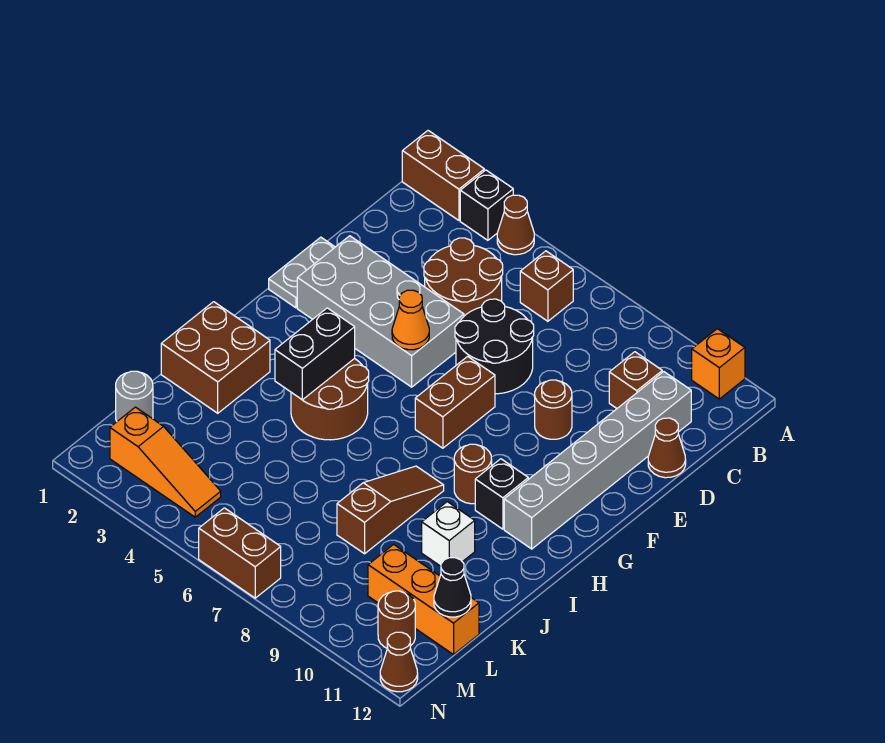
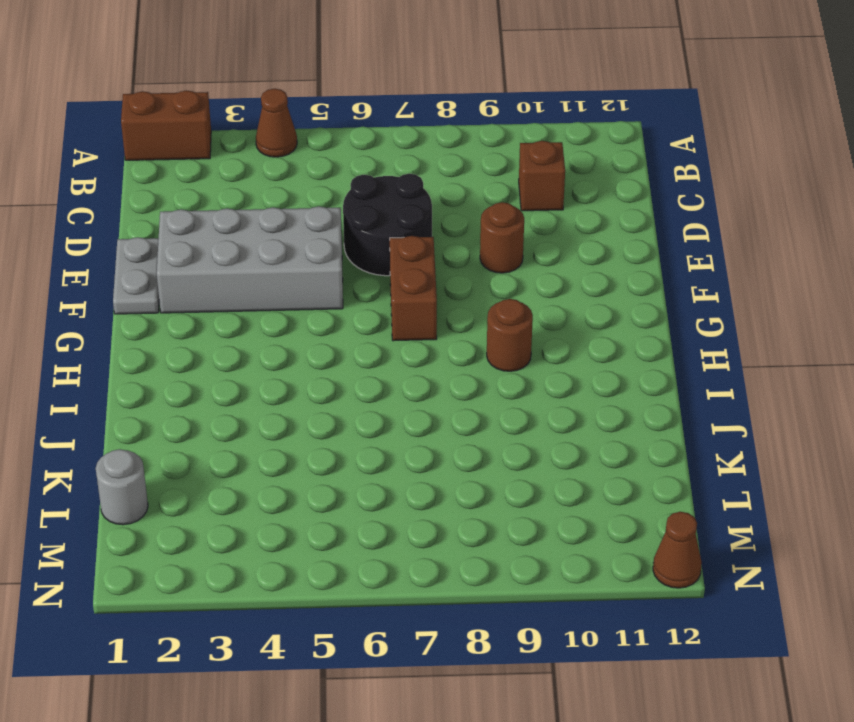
none -> black 1x1 brick [460,170,513,240]
none -> orange 1x1 brick [692,329,745,399]
none -> brown 1x1 brick [520,251,573,321]

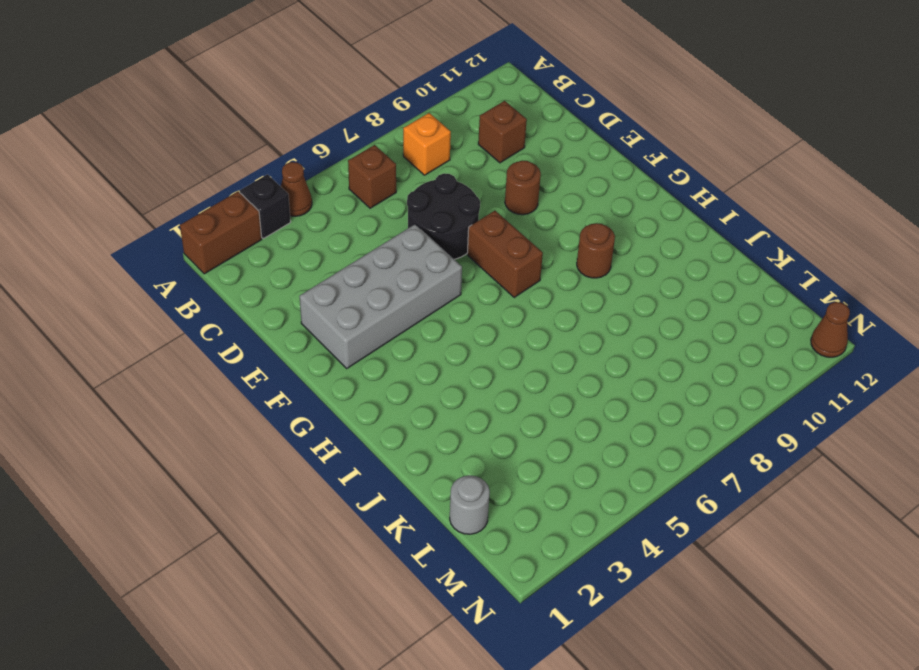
orange 1x1 brick [403,113,451,175] -> orange 1x1 brick moved to [692,329,745,399]
none -> brown 2x2 round brick [424,238,503,316]
none -> grey 1x6 brick [504,372,691,549]
none -> brown 1x1 cone [648,418,686,478]

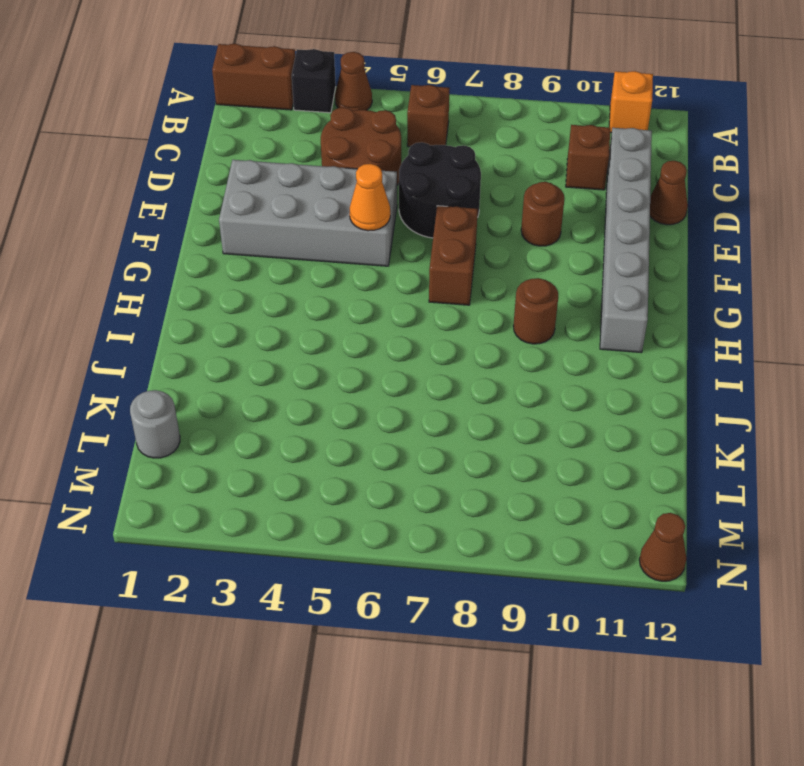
none -> grey 1x2 plate [269,237,335,308]
none -> brown 2x2 round brick [291,358,369,440]
none -> black 1x1 brick [475,459,528,529]

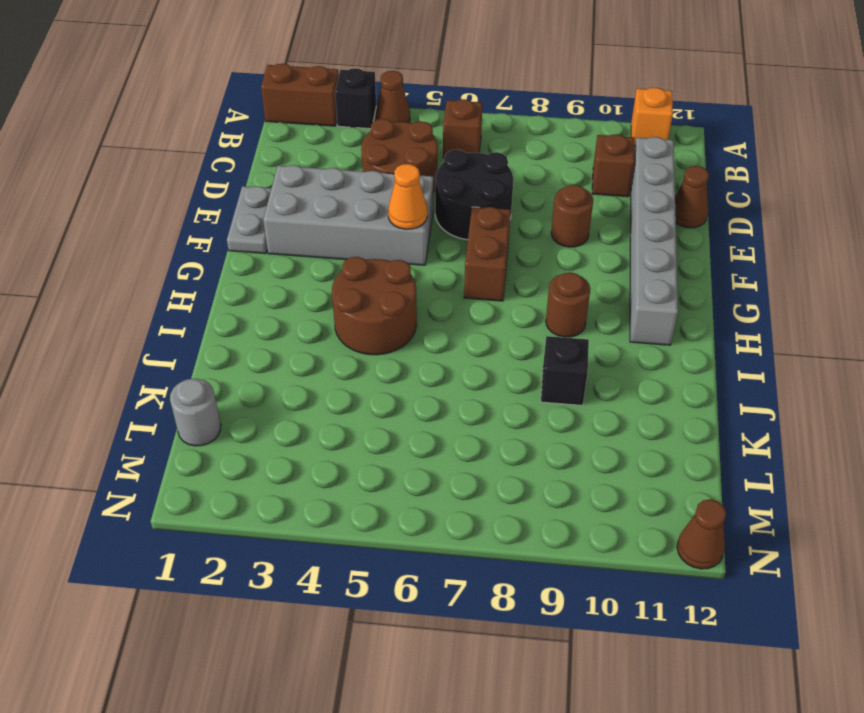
black 1x1 brick [541,336,589,405] -> black 1x1 brick moved to [475,459,528,529]
none -> brown 2x2 brick [161,302,270,413]
none -> brown 1x3 slope [337,466,444,554]
none -> white 1x1 brick [422,502,475,566]

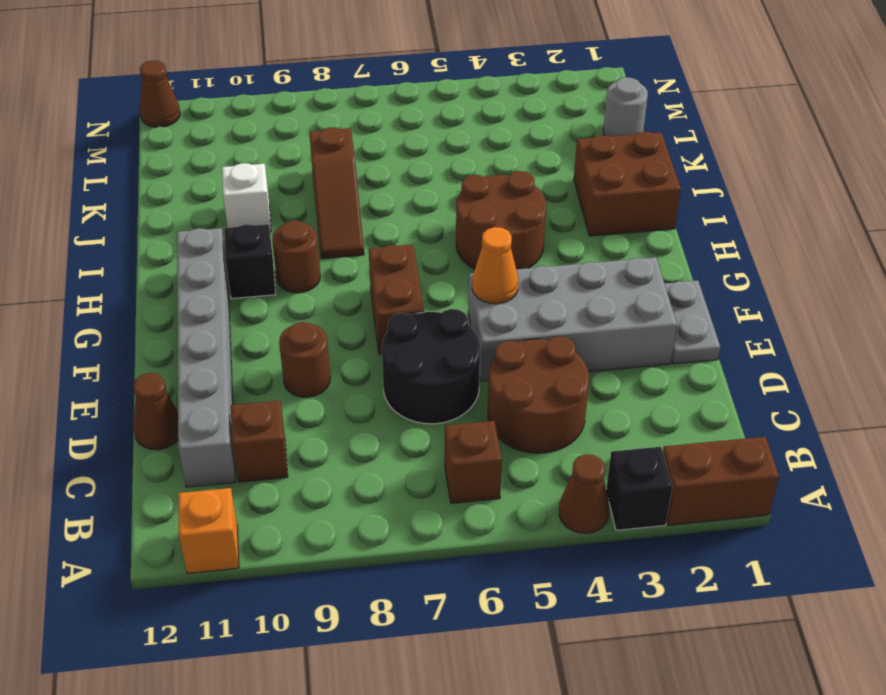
none -> orange 1x3 brick [368,544,479,654]
none -> orange 1x3 slope [110,407,221,517]
none -> brown 1x1 round brick [378,591,415,648]

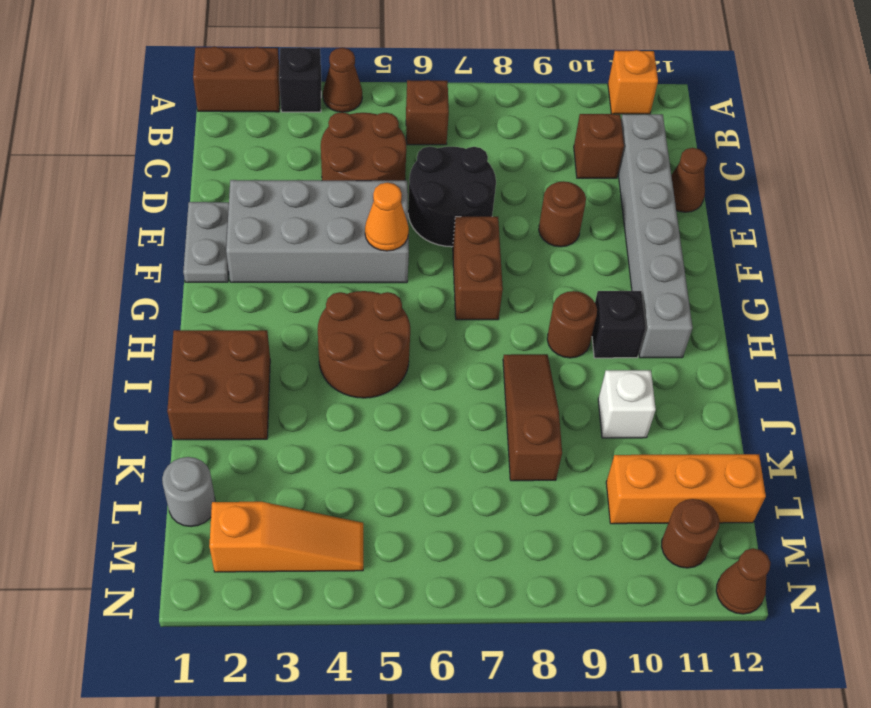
none -> brown 1x2 brick [199,508,281,598]
none -> black 1x2 brick [275,308,355,400]
none -> black 1x1 cone [434,558,471,617]

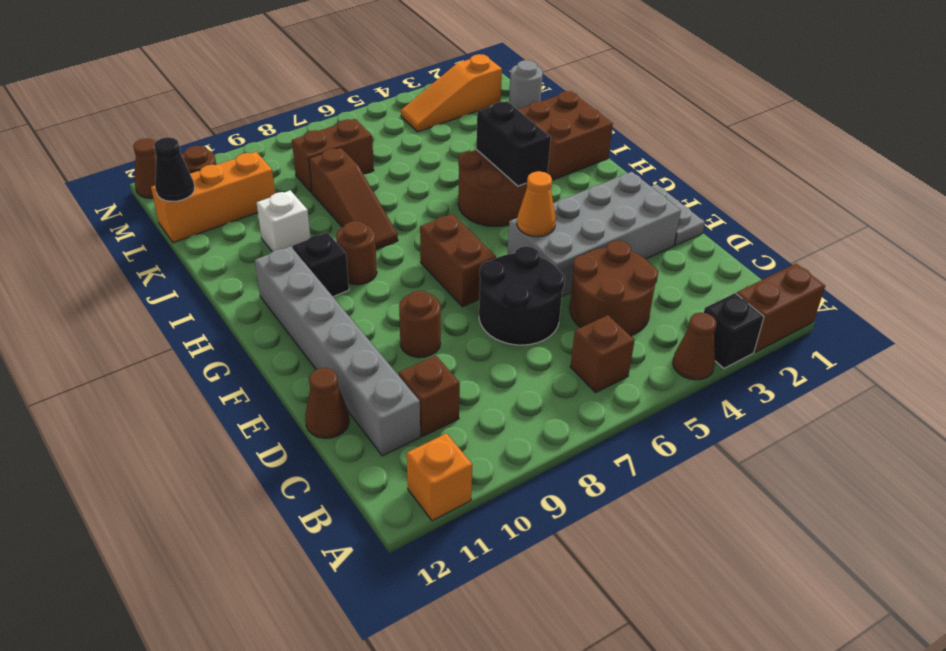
brown 1x2 brick [292,119,374,193] -> brown 1x2 brick moved to [199,508,281,598]

